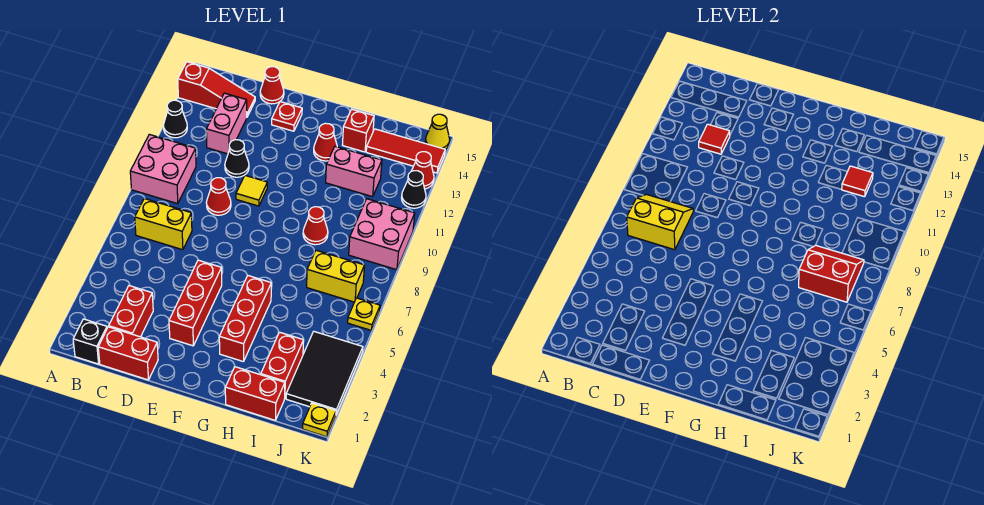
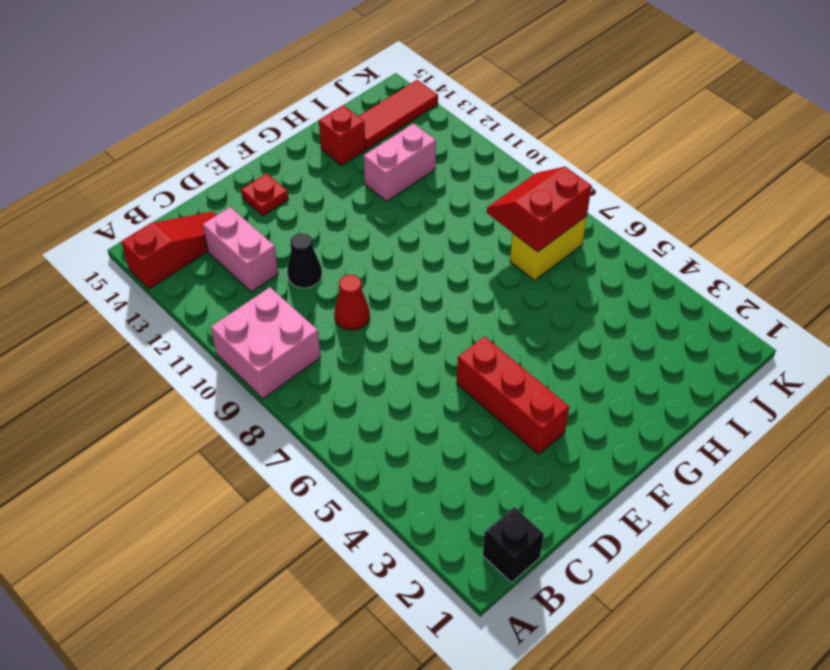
none -> black 1x1 cone [163,100,187,138]
none -> yellow 1x2 brick [135,199,192,250]
none -> red 1x2 brick [98,327,158,380]
none -> red 1x2 brick [109,286,153,337]

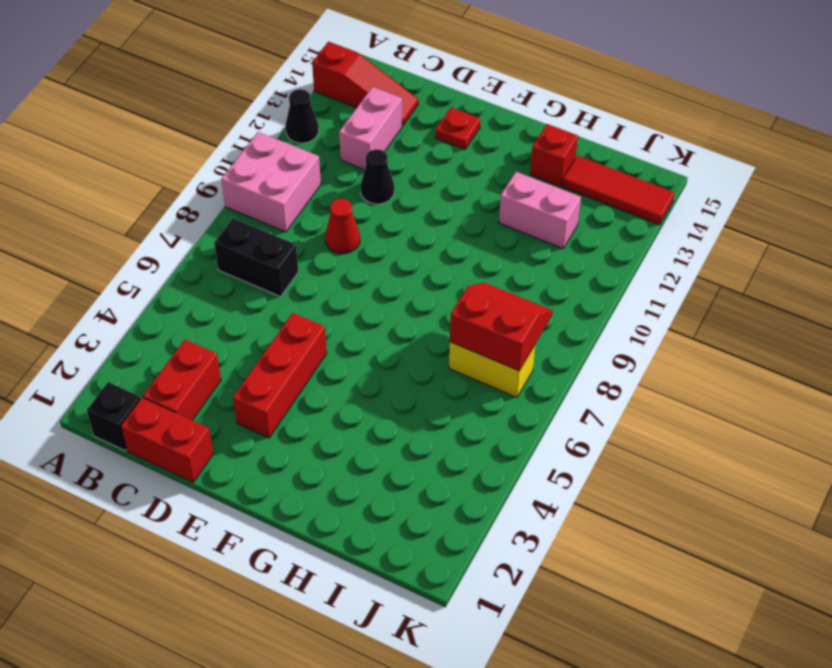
black 1x2 brick [214,218,298,297] -> yellow 1x2 brick [135,199,192,250]
none -> red 1x1 cone [260,67,284,104]
none -> yellow 1x1 tile [236,176,267,206]
none -> red 1x3 brick [219,276,271,362]
none -> red 1x1 cone [314,123,337,161]

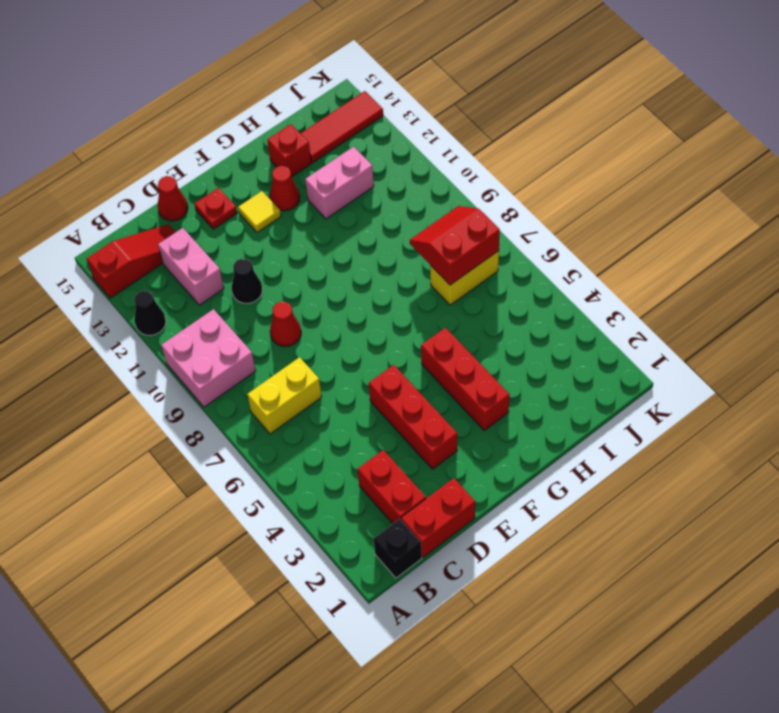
yellow 1x1 tile [238,191,281,232] -> yellow 1x1 tile moved to [236,176,267,206]
none -> red 1x2 brick [225,367,285,420]
none -> red 1x1 cone [303,207,328,245]
none -> red 1x2 brick [261,332,304,398]
none -> black 2x3 tile [286,331,363,414]

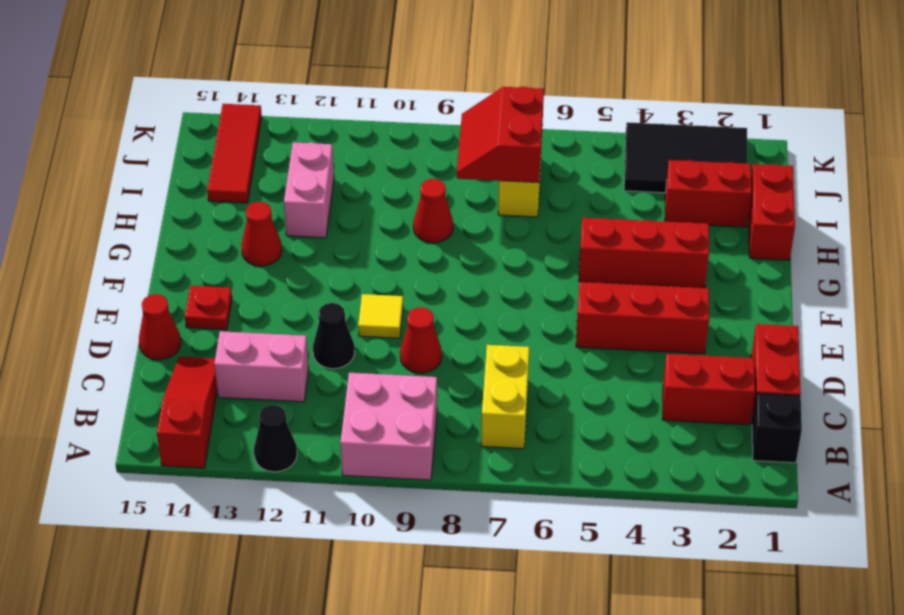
none -> red 1x1 brick [343,109,374,152]
none -> pink 2x2 brick [349,199,415,270]
none -> yellow 1x1 plate [303,403,336,437]
none -> yellow 1x1 plate [348,298,380,330]

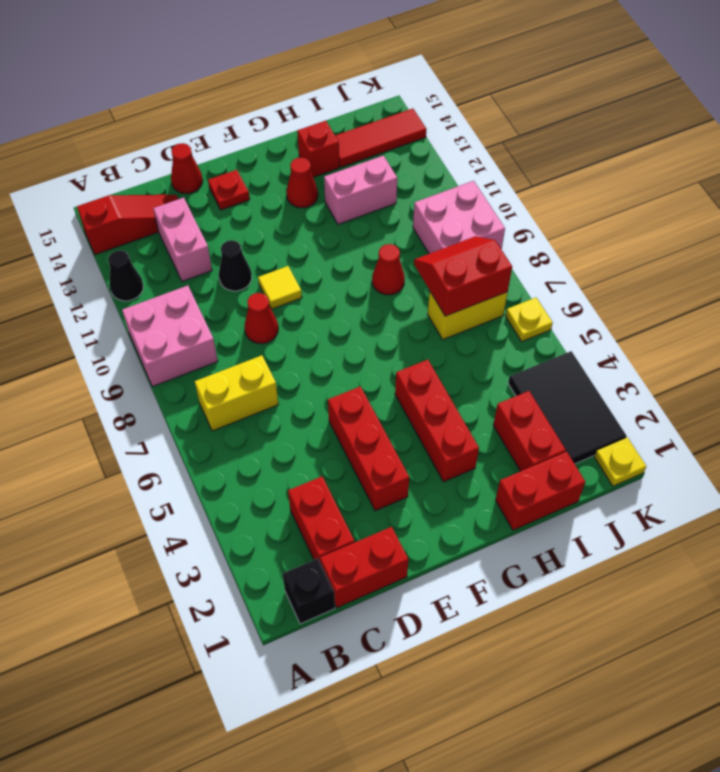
none -> black 1x1 cone [402,171,426,208]
none -> red 1x1 cone [412,152,434,189]
none -> yellow 1x1 cone [425,114,450,149]
none -> yellow 2x2 slope [627,195,693,250]

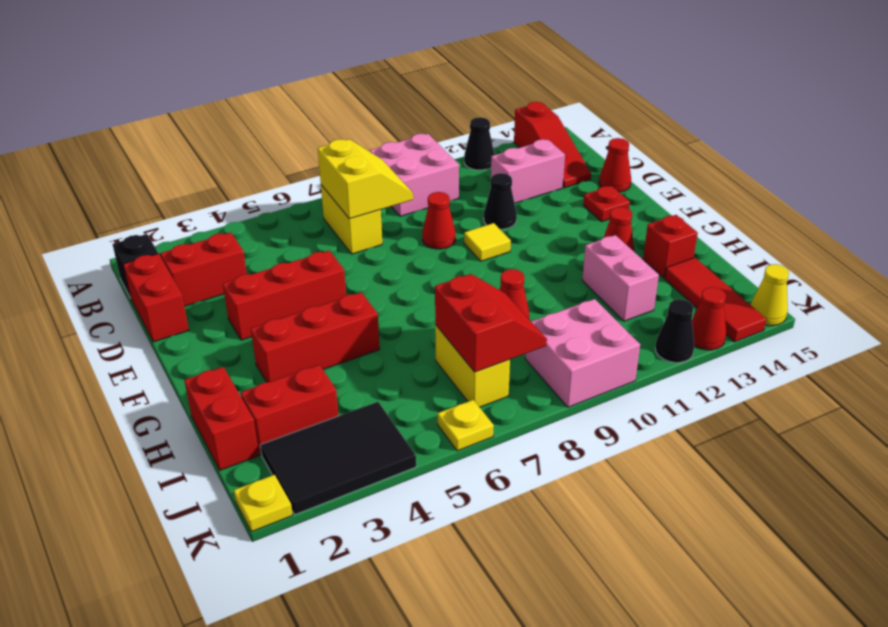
none -> red 1x1 tile [699,124,730,154]
none -> red 1x1 tile [841,166,873,197]

